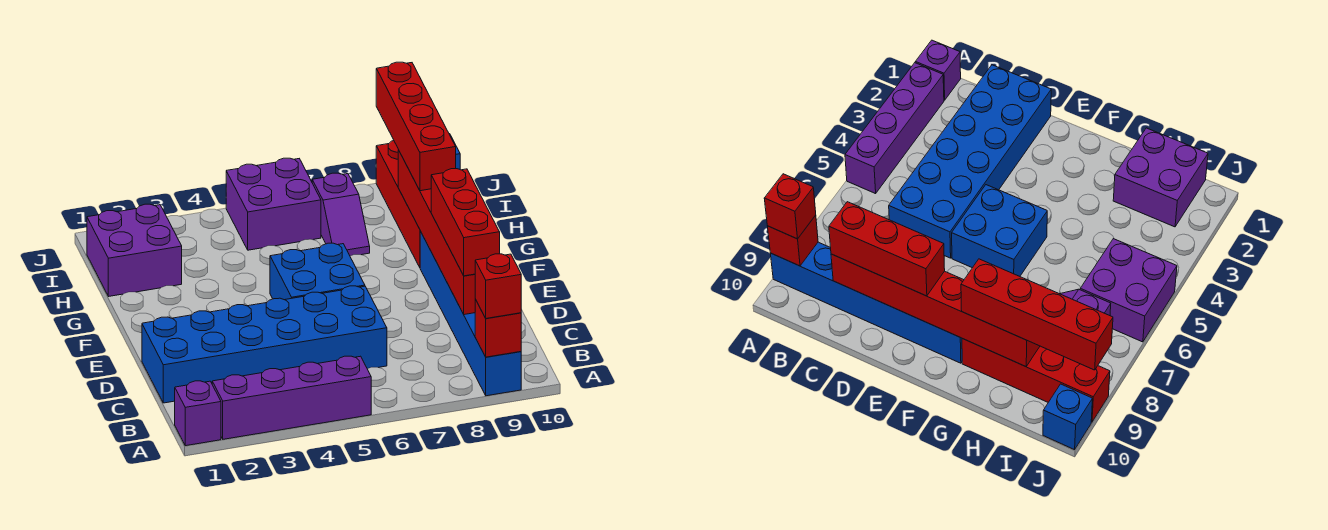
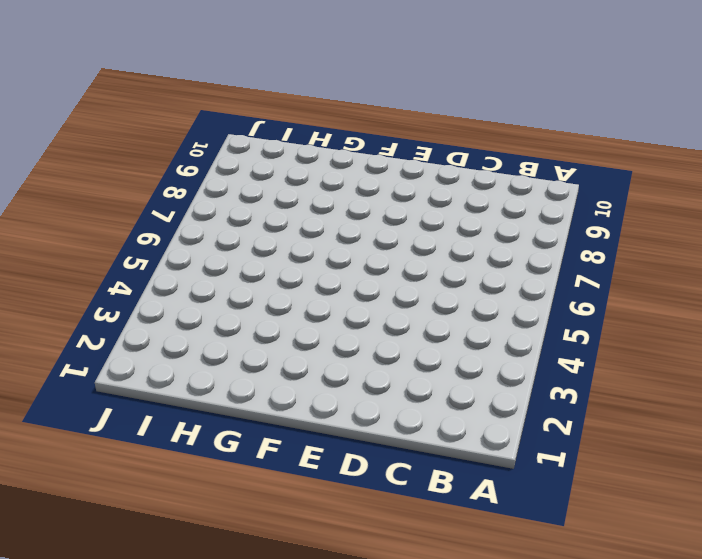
none -> purple 1x1 brick [175,381,221,446]
none -> purple 1x4 brick [212,356,371,439]
none -> blue 1x6 brick [420,231,521,396]

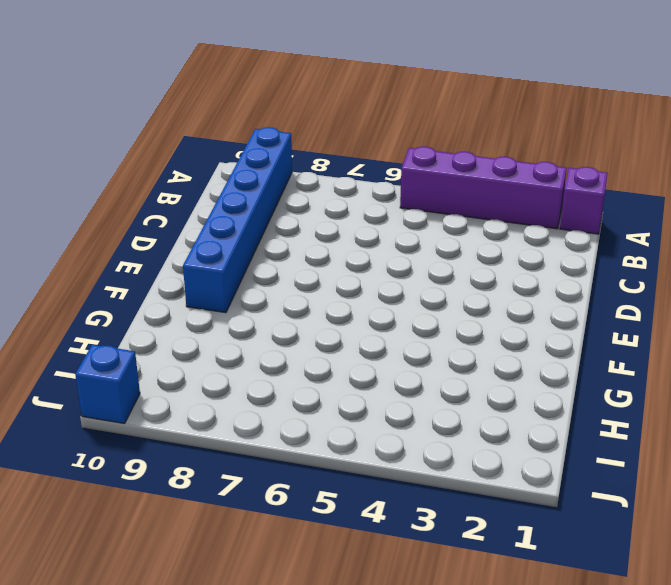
none -> blue 2x6 brick [142,286,387,403]
none -> blue 2x2 brick [270,243,365,300]
none -> red 1x4 brick [376,141,420,267]

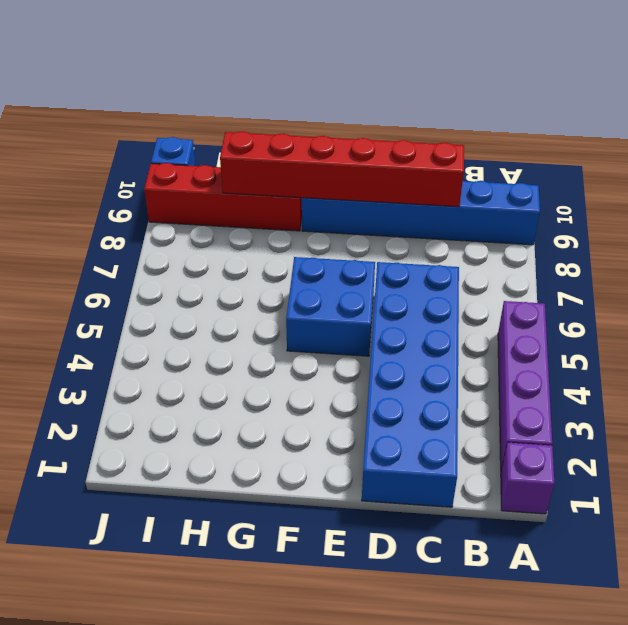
none -> purple 2x2 brick [87,204,182,296]
none -> purple 1x2 slope [312,173,370,256]
none -> purple 2x2 brick [226,158,321,250]

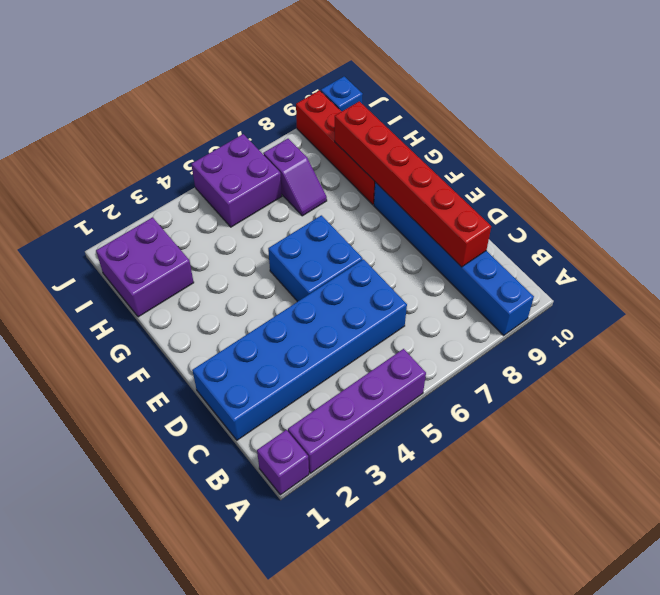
none -> red 1x1 brick [475,299,521,357]
none -> red 1x1 brick [475,254,521,318]
none -> red 1x3 brick [431,169,500,276]

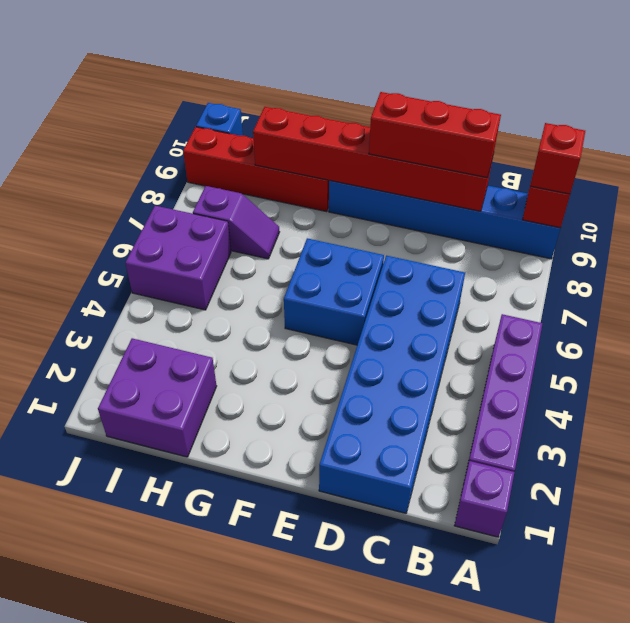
none -> red 1x4 brick [376,62,456,191]

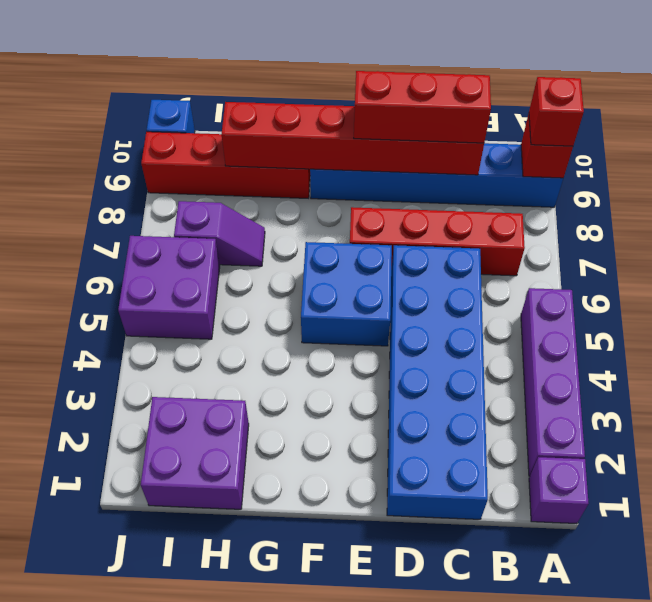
red 1x4 brick [350,207,525,276] -> red 1x4 brick moved to [376,62,456,191]

